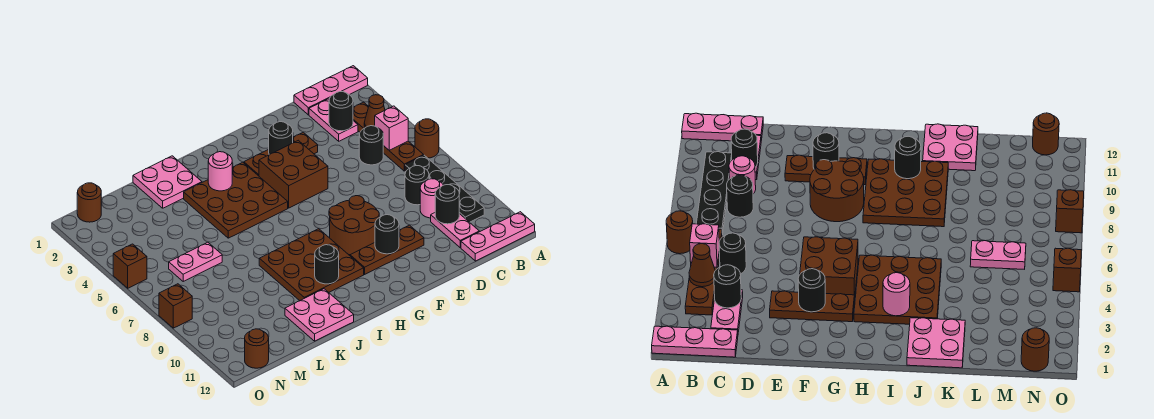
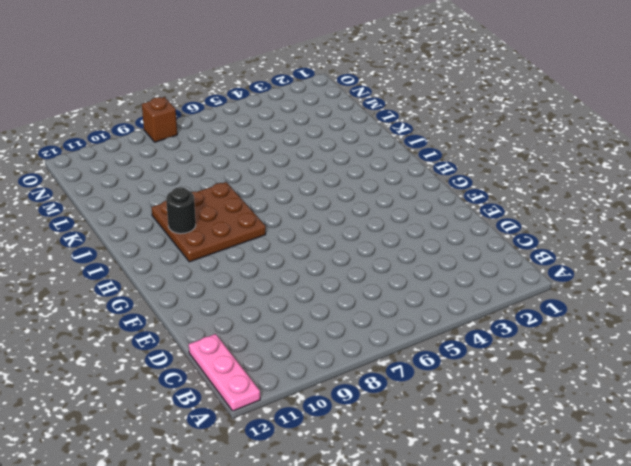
none -> pink 1x3 plate [294,66,368,115]
none -> brown 1x1 round brick [415,119,439,158]
none -> brown 1x4 plate [353,102,424,171]
none -> black 1x4 plate [405,155,484,222]

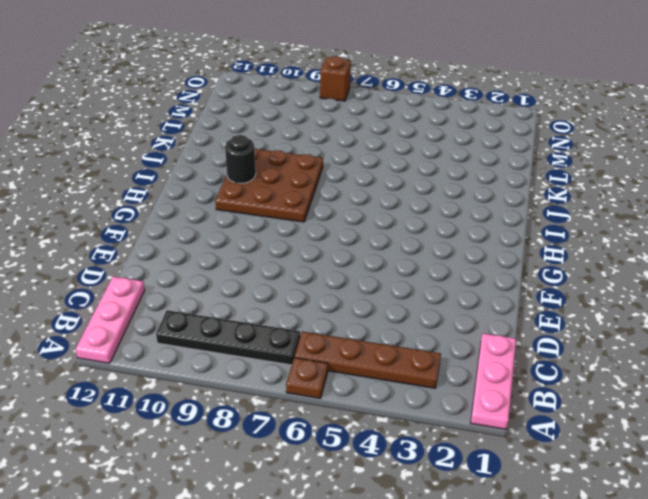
brown 1x1 plate [286,358,328,398] -> brown 1x1 round brick [415,119,439,158]
none -> pink 1x2 plate [309,99,358,141]
none -> black 1x1 round brick [359,126,383,165]
none -> black 1x1 round brick [405,166,429,205]
none -> pink 1x1 round brick [420,179,443,218]

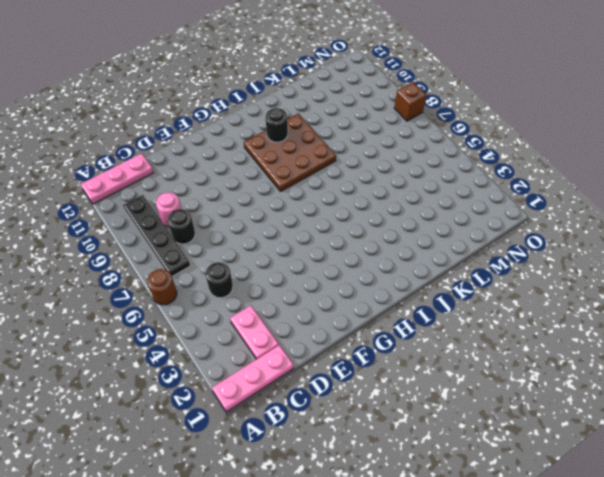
none -> brown 1x4 plate [353,102,424,171]
none -> pink 1x2 plate [431,213,479,248]
none -> brown 1x3 plate [244,132,318,176]
none -> brown 1x3 plate [350,225,424,274]

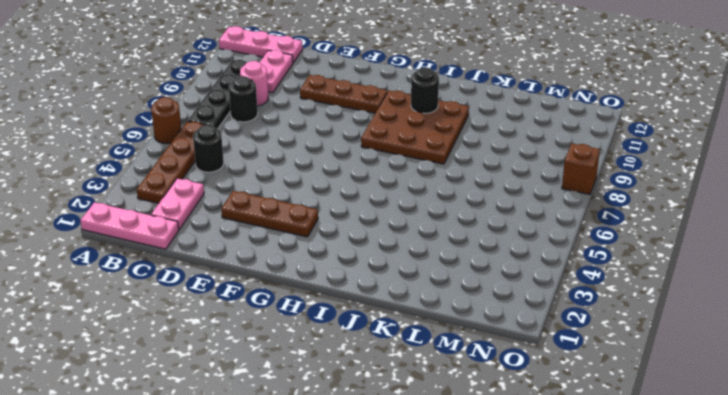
none -> brown 2x2 brick [259,140,328,208]
none -> brown 2x2 round brick [329,196,379,255]
none -> brown 3x3 plate [184,162,288,238]
none -> pink 2x2 plate [133,156,202,208]

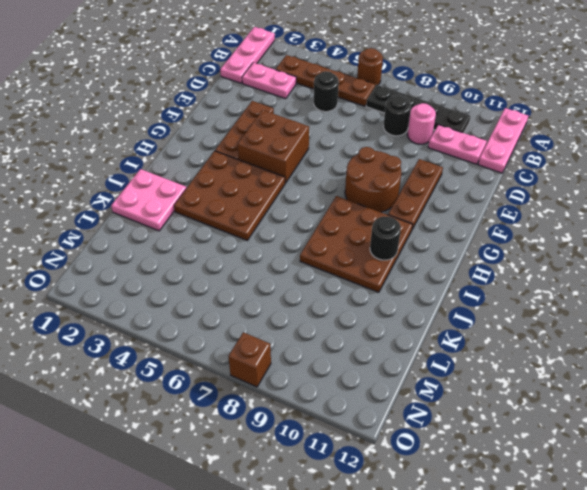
none -> pink 2x2 plate [285,289,354,341]
none -> pink 1x2 plate [169,242,222,281]
none -> brown 1x1 round brick [77,183,101,222]
none -> brown 1x1 round brick [245,329,269,368]

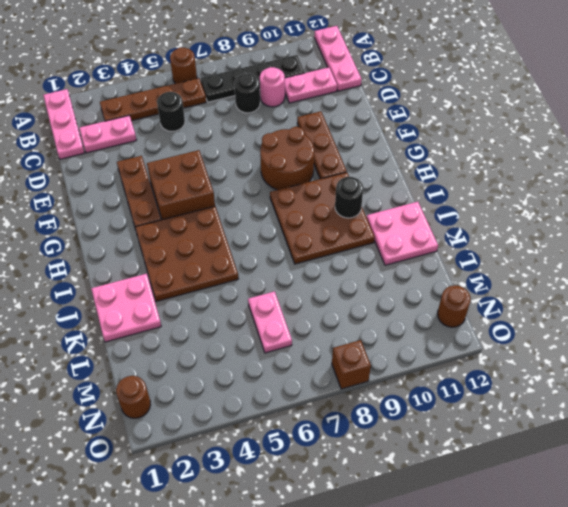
none -> brown 1x1 brick [113,244,147,288]
none -> brown 1x1 cone [364,95,385,128]
none -> pink 1x1 brick [375,106,408,150]
none -> black 1x1 round brick [329,92,353,131]

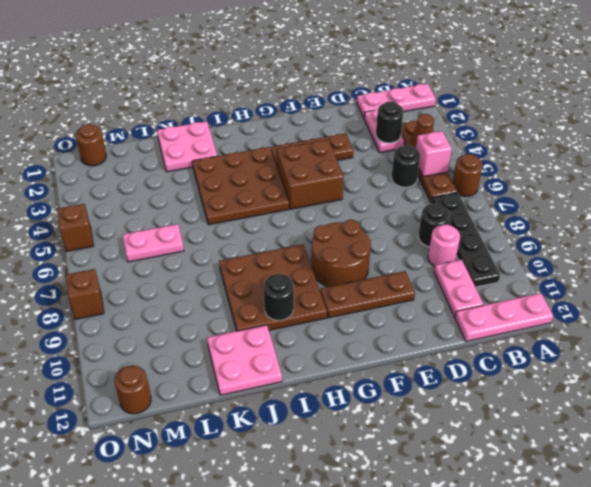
none -> black 1x1 round brick [435,185,459,224]
none -> black 1x1 round brick [269,122,293,155]
none -> black 1x1 round brick [375,215,399,254]
none -> pink 1x1 round brick [208,152,232,191]

